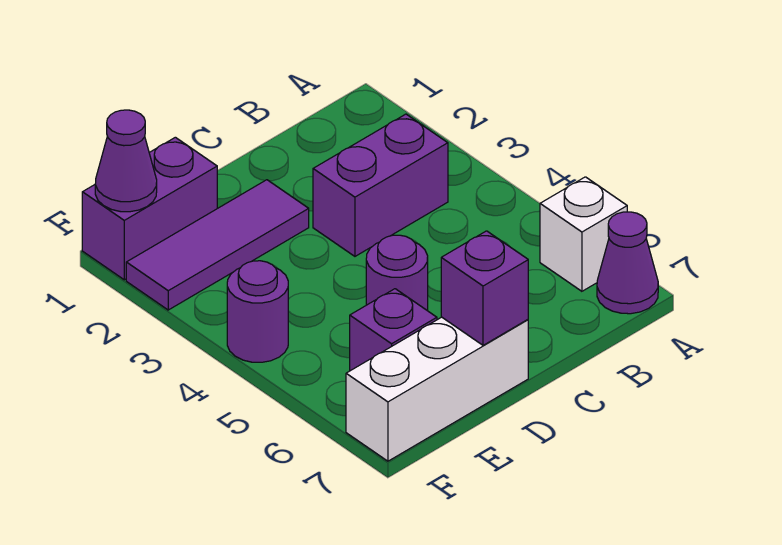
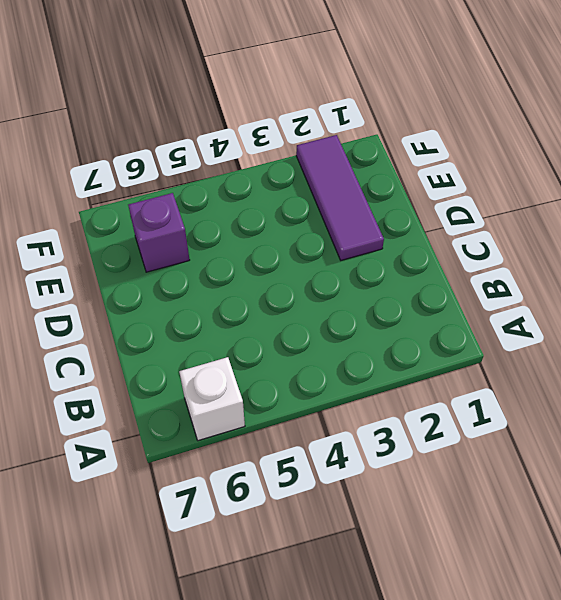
none -> purple 1x1 cone [597,212,658,314]
none -> purple 1x2 brick [313,114,448,256]

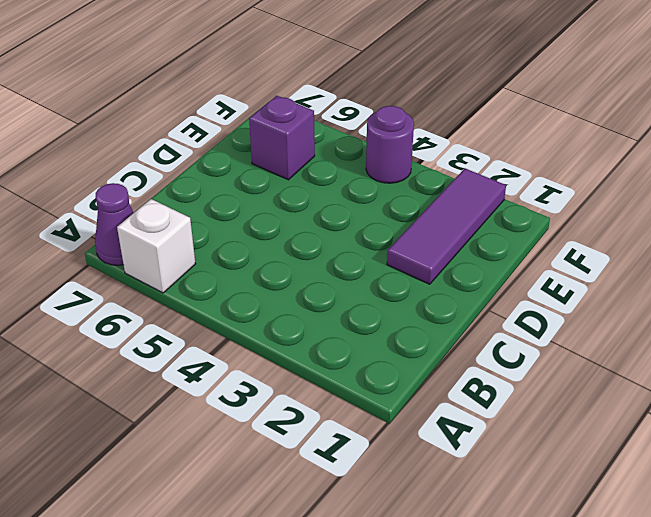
none -> purple 1x2 brick [313,114,448,256]
none -> purple 1x1 round brick [366,235,428,311]

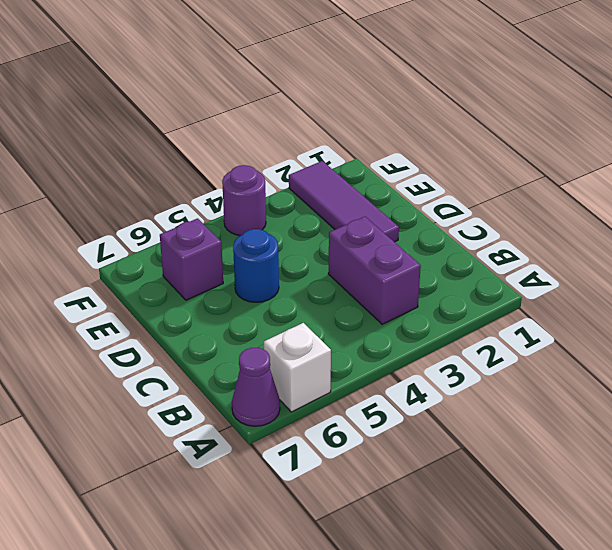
blue 1x1 round brick [233,229,279,302] -> purple 1x1 round brick [366,235,428,311]
none -> white 1x3 brick [346,317,528,461]
none -> purple 1x2 brick [82,137,217,280]

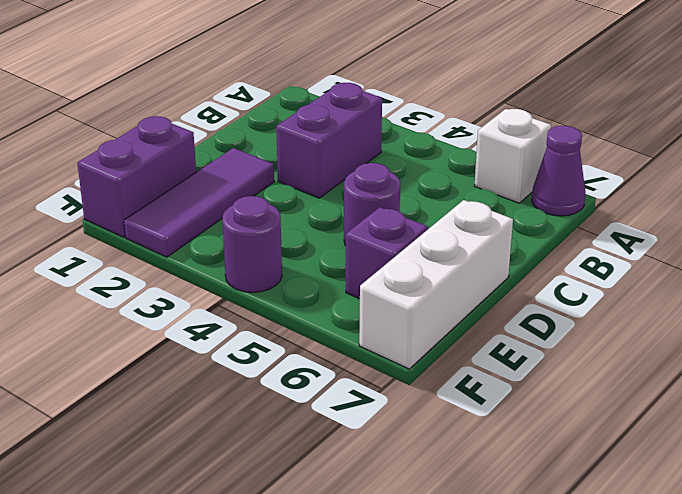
none -> purple 1x1 brick [441,231,528,345]
none -> purple 1x1 cone [95,110,157,212]

